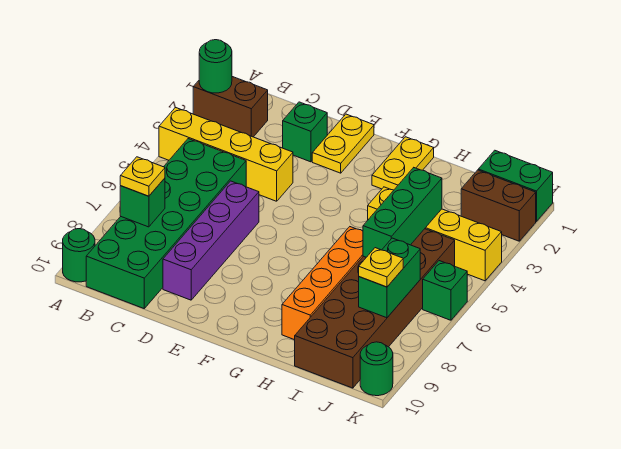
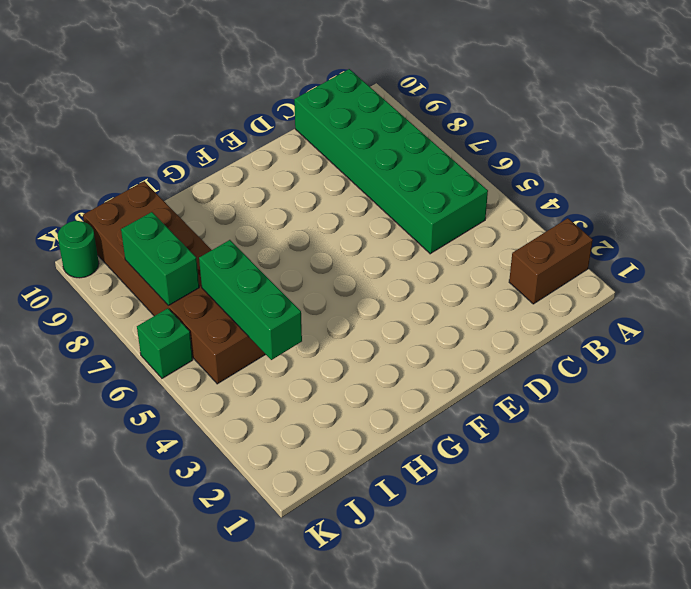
none -> yellow 1x4 brick [159,108,293,201]
none -> green 1x1 round brick [63,229,95,282]
none -> green 1x1 brick [283,102,328,162]

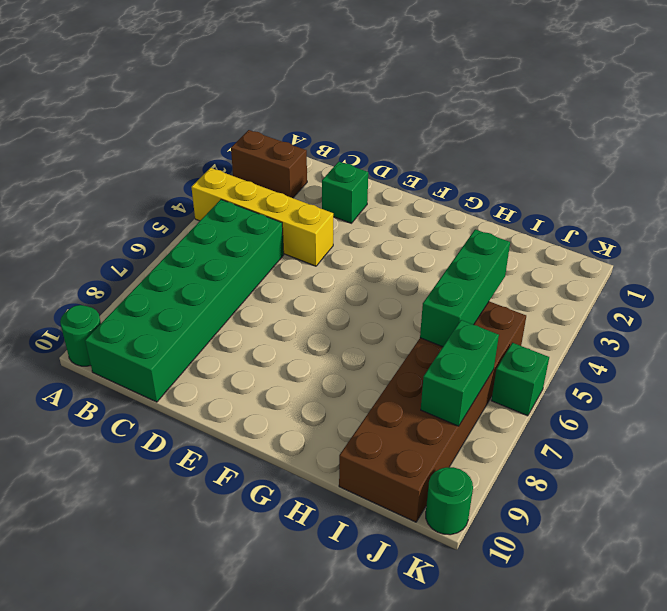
none -> purple 1x4 brick [163,181,259,300]
none -> yellow 1x2 plate [312,114,374,173]
none -> yellow 1x2 plate [372,137,434,190]

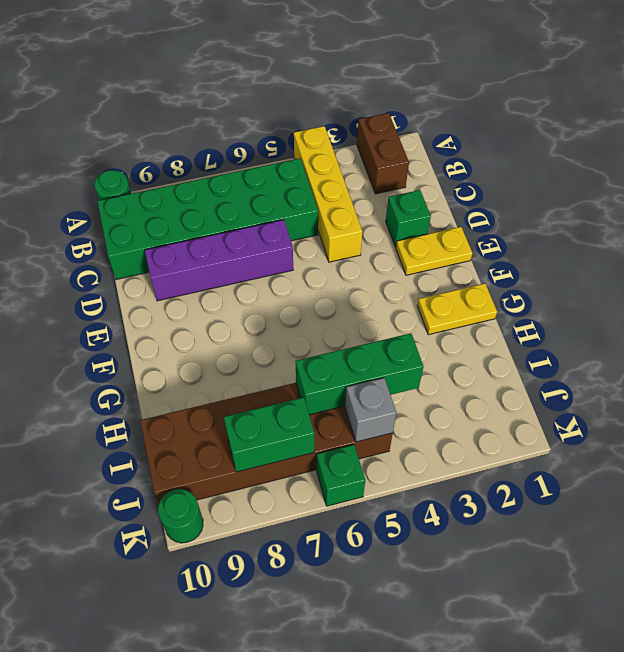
grey 1x1 brick [345,378,396,442] -> none
none -> yellow 1x4 brick [368,187,502,281]
none -> orange 1x4 brick [282,227,363,340]
none -> green 1x2 brick [478,150,553,222]

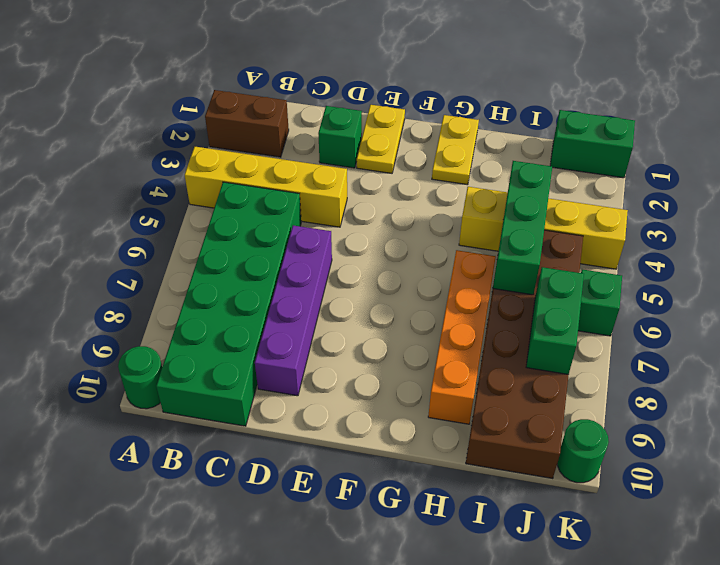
none -> brown 1x2 brick [461,170,536,241]
none -> green 1x1 round brick [199,40,232,93]
none -> green 1x1 brick [120,178,165,227]

